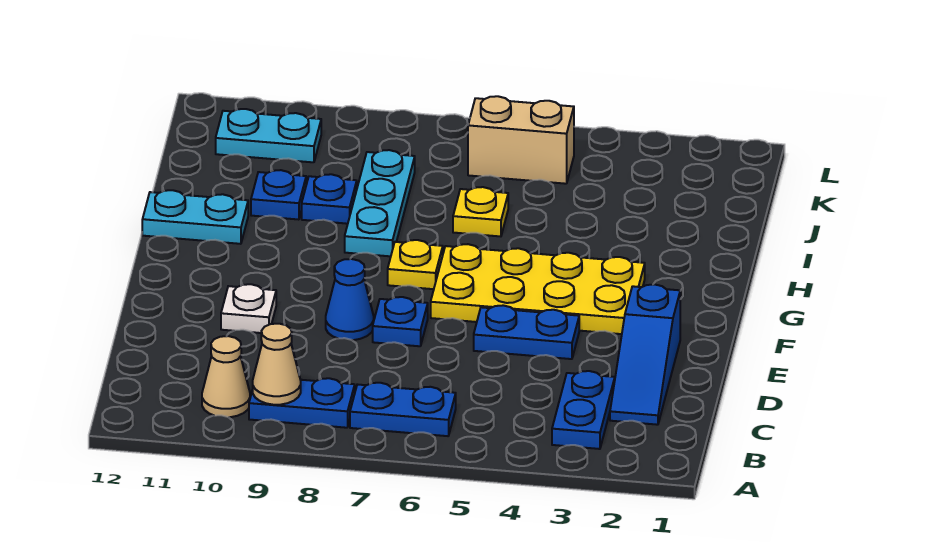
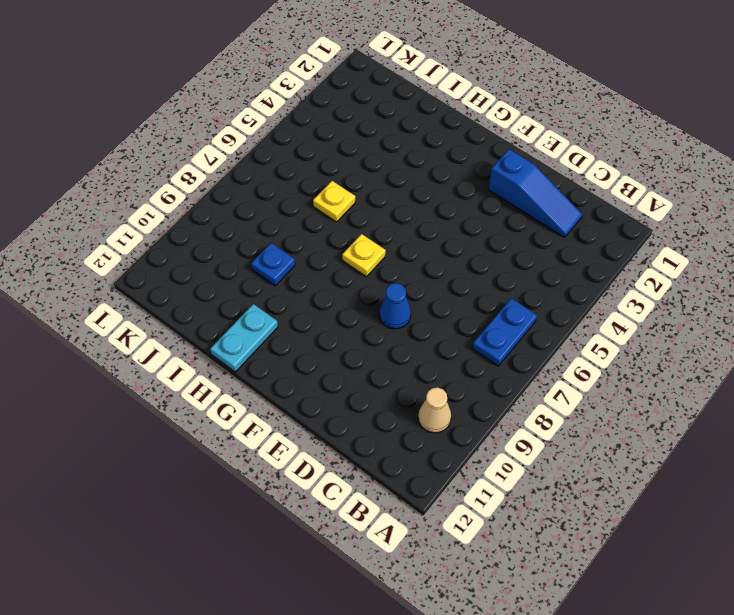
none -> blue 1x2 plate [552,371,615,449]
none -> blue 1x2 plate [249,378,355,428]
none -> blue 1x2 plate [474,305,579,359]

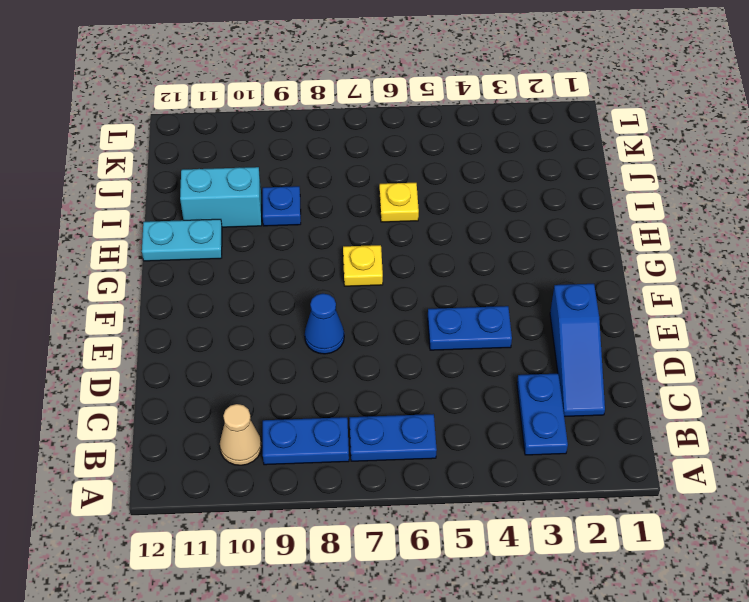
cyan 1x2 brick [180,167,262,227] -> blue 1x1 plate [251,170,306,220]
none -> blue 1x1 plate [373,297,428,346]
none -> white 1x1 plate [221,284,276,333]
none -> yellow 2x4 plate [431,244,645,334]

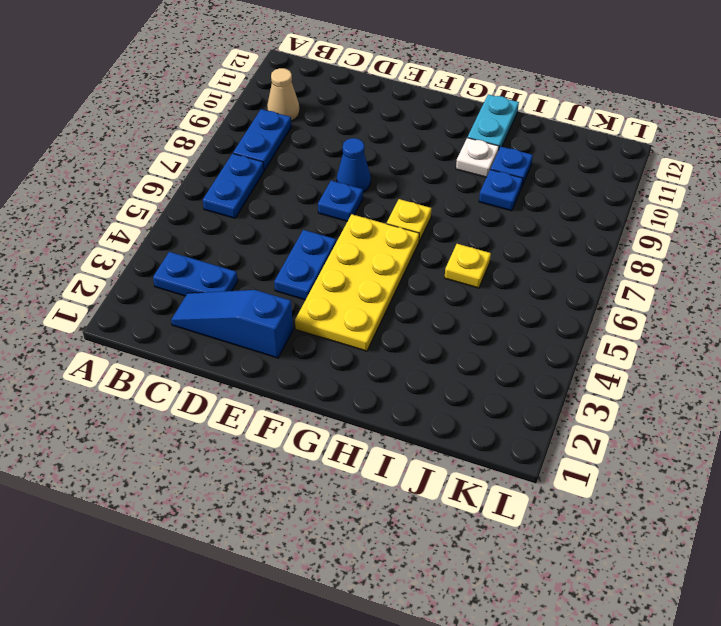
white 1x1 plate [456,138,499,177] -> white 1x1 plate moved to [221,284,276,333]
none -> cyan 1x3 plate [345,150,415,256]
none -> tan 1x2 brick [468,96,574,184]
none -> cyan 1x2 plate [216,109,321,162]

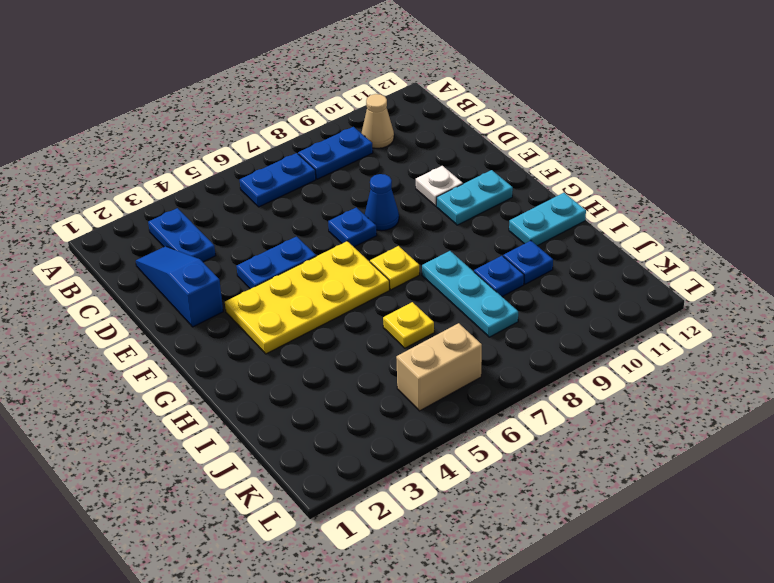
cyan 1x2 plate [437,170,513,225] -> cyan 1x2 plate moved to [216,109,321,162]
none -> tan 1x1 cone [253,324,301,405]

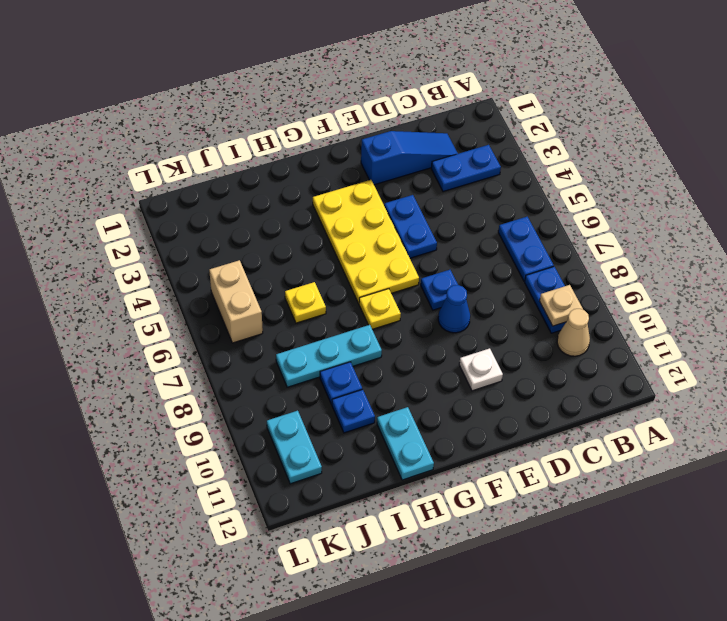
tan 1x1 plate [540,285,583,326] -> tan 1x1 cone [253,324,301,405]

